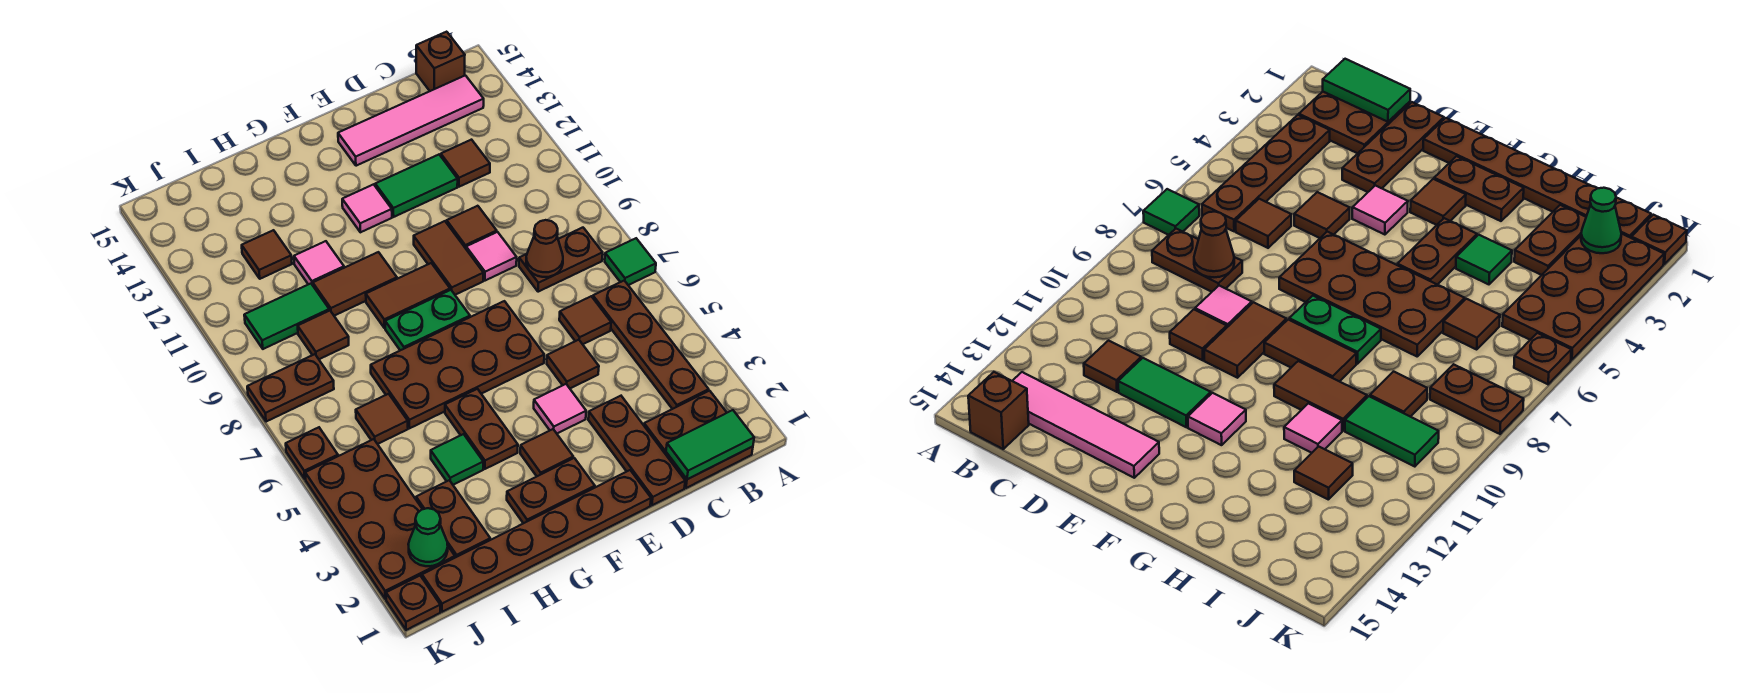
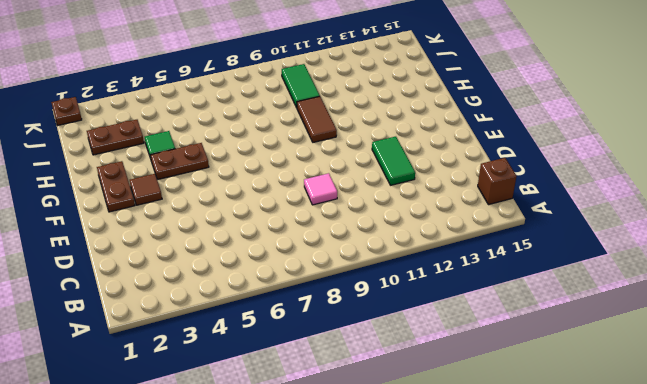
none -> green 1x1 tile [605,238,656,285]
none -> brown 2x2 plate [644,391,753,488]
none -> brown 1x4 plate [593,280,709,409]
none -> brown 1x2 plate [519,228,603,292]

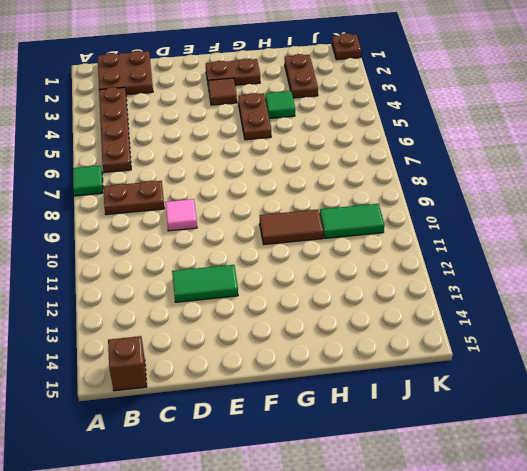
none -> pink 1x4 tile [338,75,484,166]
none -> brown 1x1 tile [559,296,611,344]
none -> brown 1x1 tile [441,140,490,187]
none -> brown 1x3 plate [588,396,685,505]

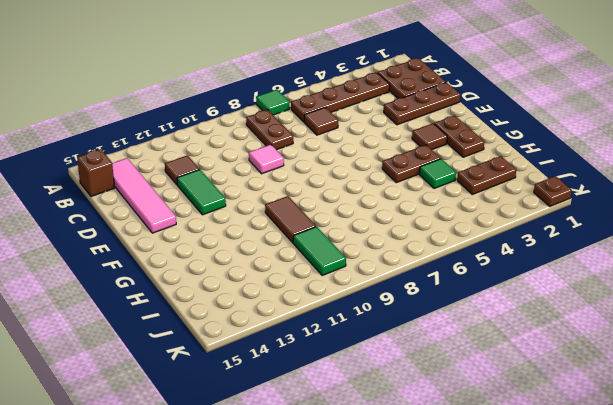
none -> brown 1x1 tile [547,340,599,388]
none -> brown 1x1 tile [447,206,497,248]
none -> brown 1x6 plate [422,470,651,612]
none -> pink 1x1 tile [534,384,586,433]

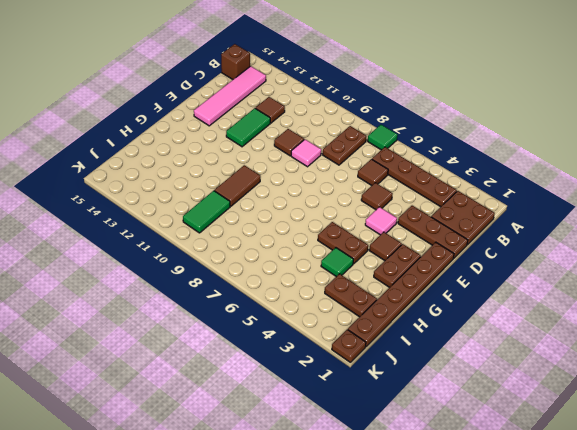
none -> brown 2x4 plate [371,301,544,428]
none -> brown 1x2 tile [414,221,483,295]
none -> green 1x2 plate [385,290,470,350]
none -> brown 1x2 tile [366,263,450,328]

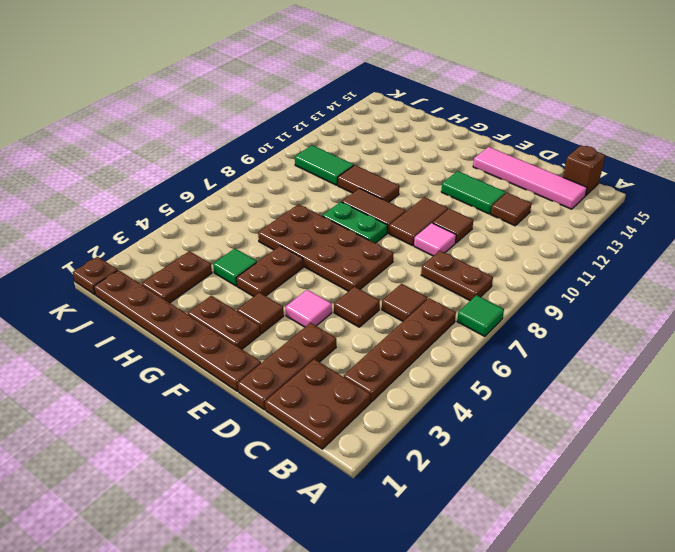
none -> pink 1x1 tile [342,184,392,232]
none -> pink 1x1 tile [294,241,344,285]
none -> brown 1x1 tile [356,394,408,444]
none -> brown 1x1 tile [298,310,349,359]

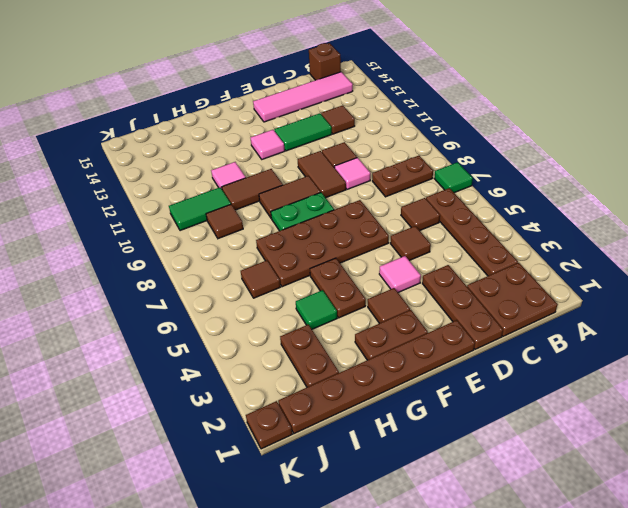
none -> brown 1x1 tile [242,230,292,279]
none -> brown 2x4 plate [305,439,455,599]
none -> brown 1x2 plate [247,354,334,422]
none -> brown 1x1 plate [286,427,338,479]

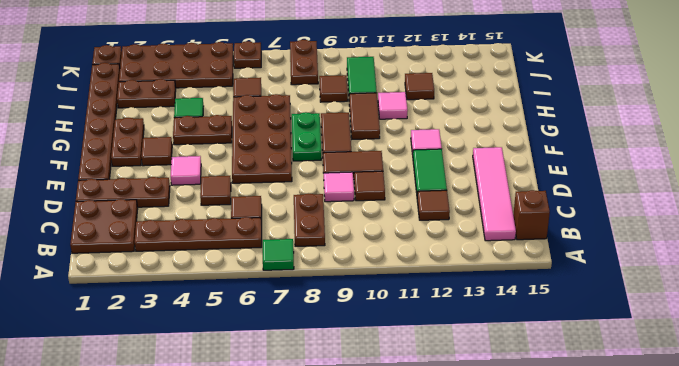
none -> green 1x2 tile [666,410,754,479]
none -> brown 1x1 cone [526,220,563,277]
none -> green 1x1 cone [408,508,448,566]

